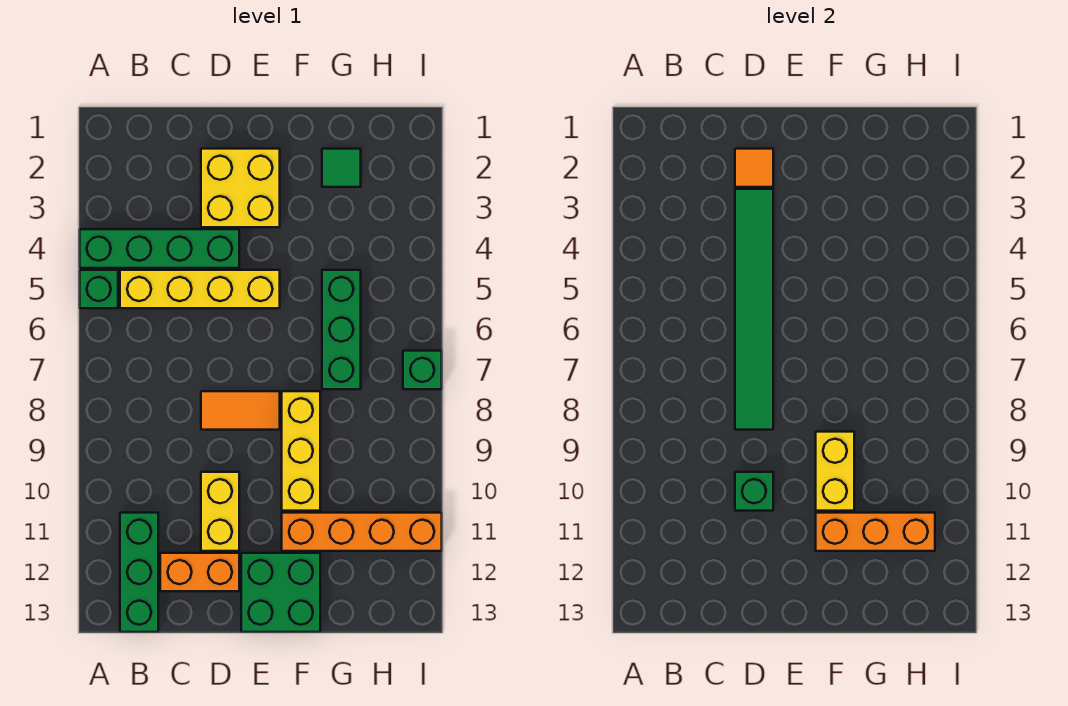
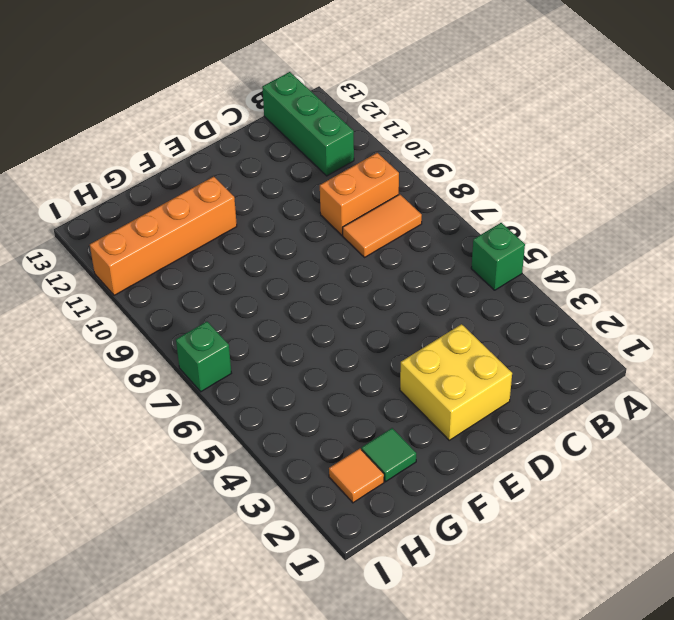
orange 1x2 tile [343,194,422,258] -> orange 1x2 tile moved to [201,391,280,430]
orange 1x2 brick [320,153,399,235] -> orange 1x2 brick moved to [160,553,239,591]
orange 1x1 tile [329,449,384,503] -> orange 1x1 tile moved to [735,149,773,187]
none -> green 1x4 brick [80,229,239,268]
none -> yellow 1x4 brick [120,270,280,308]
none -> yellow 1x2 brick [201,472,239,551]

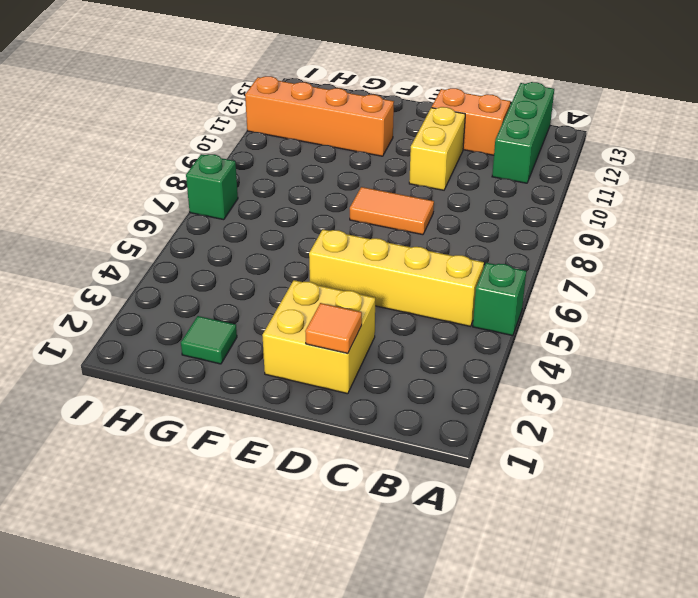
none -> green 1x4 brick [80,229,239,268]
none -> green 2x2 brick [241,553,320,632]
none -> yellow 1x3 brick [282,391,320,511]

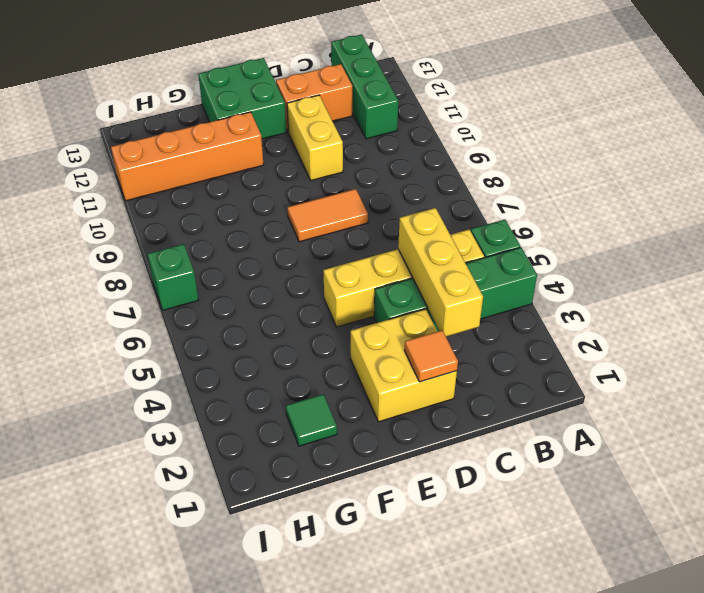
yellow 1x3 brick [398,208,483,336] -> yellow 1x3 brick moved to [282,391,320,511]
none -> green 1x3 brick [322,270,361,389]
none -> green 1x6 tile [735,189,773,430]
none -> green 1x1 brick [735,472,773,511]

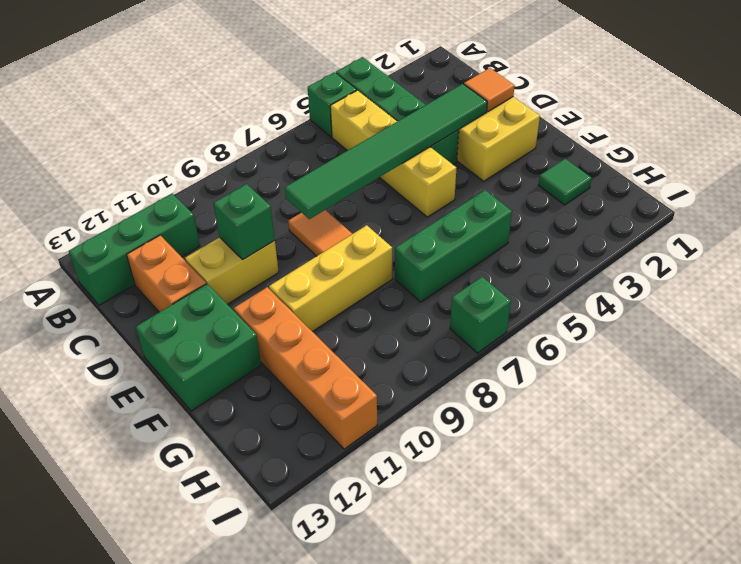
none -> yellow 1x2 brick [816,432,854,511]
none -> orange 1x3 brick [816,513,935,551]

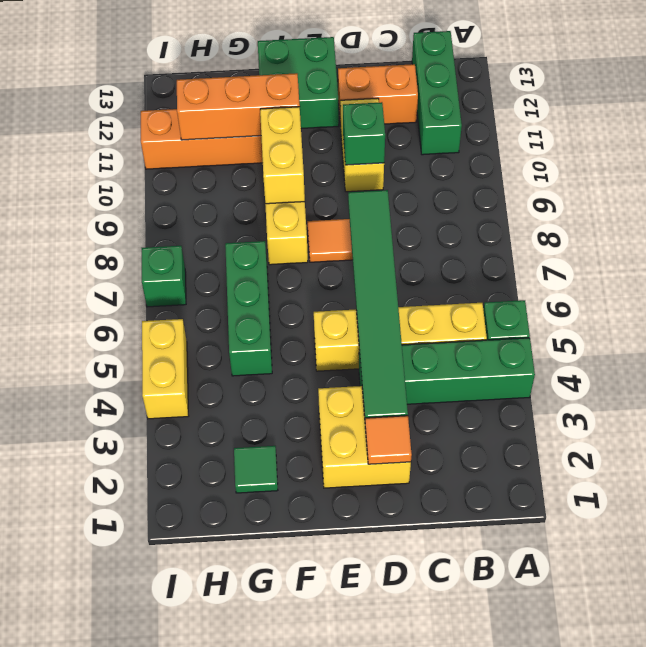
yellow 1x2 brick [142,319,188,419] -> none

